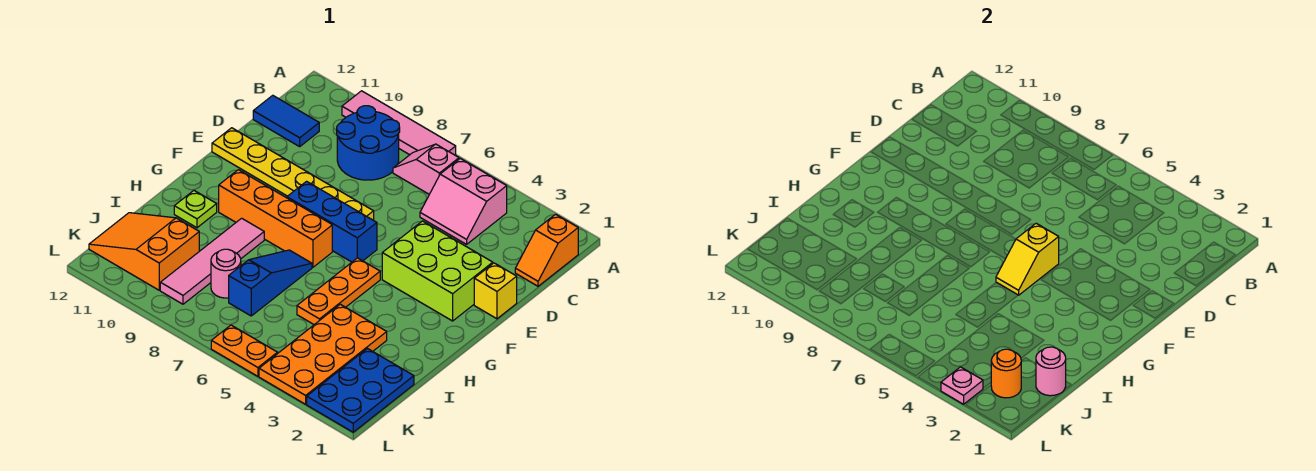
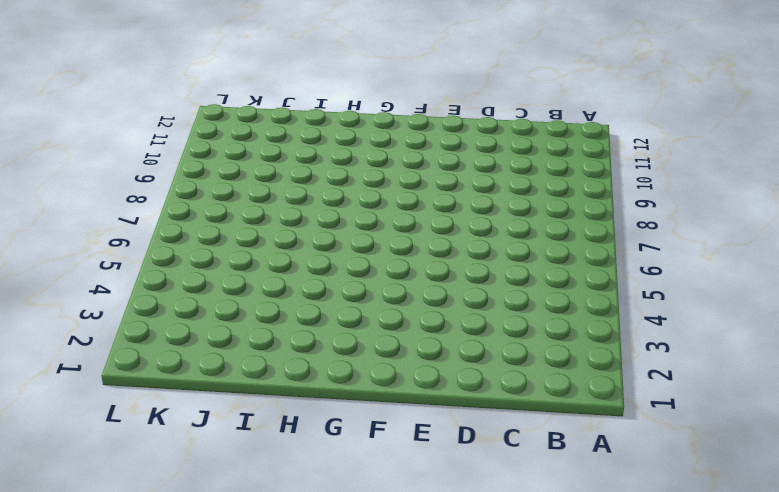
none -> pink 1x4 tile [342,91,456,155]
none -> orange 1x2 slope [515,214,578,286]
none -> pink 2x2 slope [420,159,507,244]

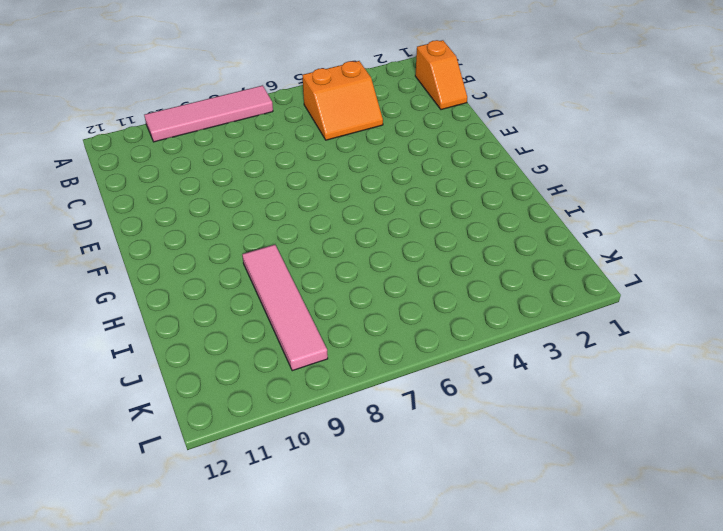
orange 2x2 slope [302,61,383,140] -> pink 2x2 slope [420,159,507,244]
none -> pink 1x2 slope [393,144,459,194]
none -> blue 2x2 round brick [337,106,400,180]
none -> blue 1x2 tile [253,95,319,147]

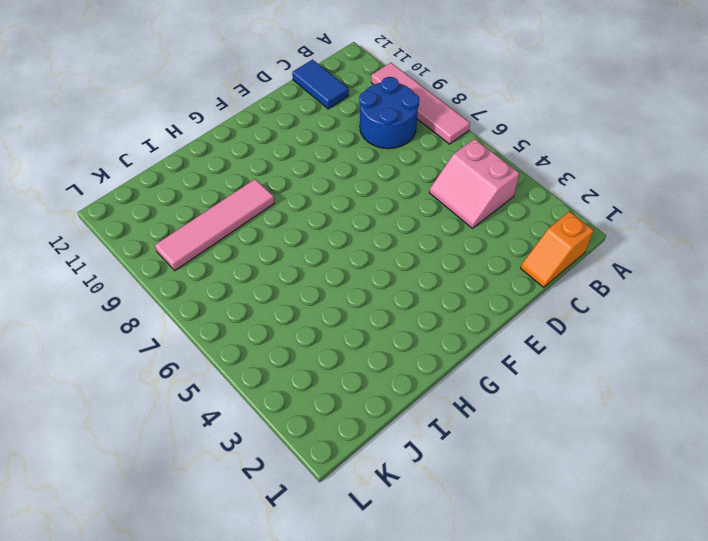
none -> pink 1x2 slope [393,144,459,194]
none -> yellow 1x1 brick [474,263,517,319]
none -> lime 2x3 brick [382,221,493,321]

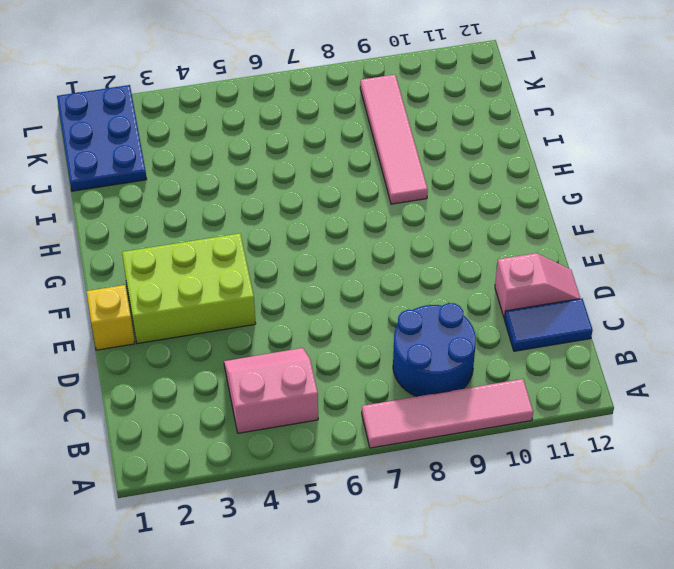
pink 1x2 slope [495,253,581,318] -> pink 1x2 slope moved to [393,144,459,194]
none -> orange 1x2 slope [515,214,578,286]
none -> yellow 1x6 plate [212,128,374,220]
none -> blue 1x3 brick [287,181,377,262]

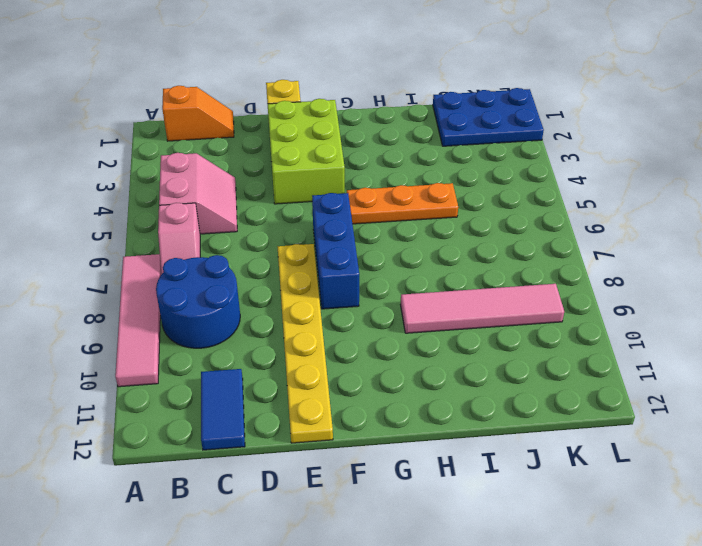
none -> orange 1x4 brick [219,170,332,267]
none -> blue 1x3 slope [229,250,312,316]
none -> lime 1x1 plate [174,191,217,228]

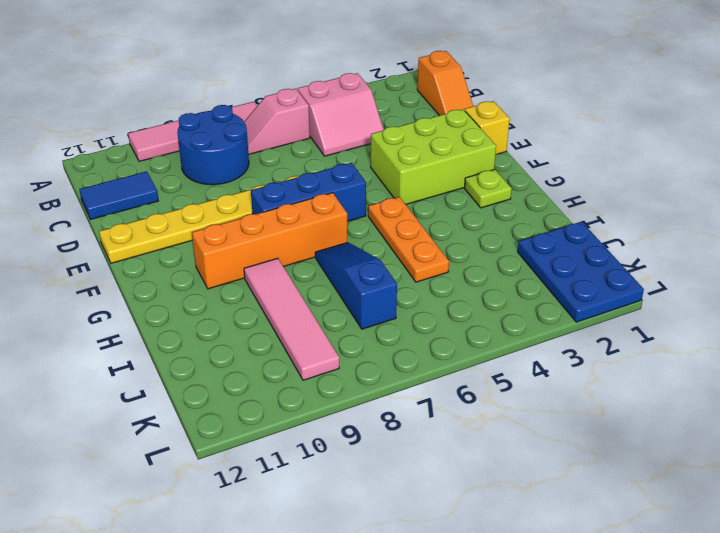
lime 1x1 plate [465,169,512,208] -> lime 1x1 plate moved to [174,191,217,228]
none -> orange 2x4 plate [259,304,387,404]
none -> pink 1x1 round brick [211,249,241,298]
none -> orange 2x3 slope [89,213,199,290]

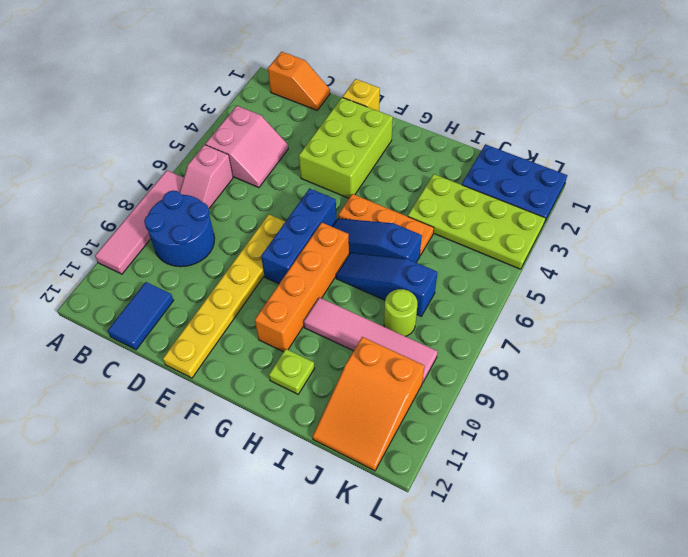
blue 1x3 slope [332,218,422,262] -> none
lime 2x4 plate [408,174,545,269] -> orange 2x4 plate [259,304,387,404]
lime 1x1 round brick [384,289,417,336] -> pink 1x1 round brick [211,249,241,298]
none -> orange 1x2 plate [211,325,277,376]
none -> yellow 1x2 slope [996,223,1059,295]
none -> pink 1x1 round brick [1036,347,1066,396]

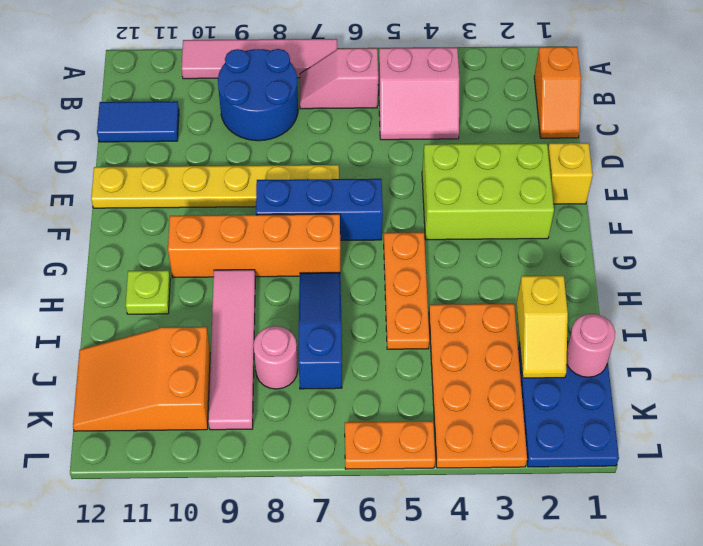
yellow 1x2 slope [516,276,568,378] -> yellow 1x2 slope moved to [996,223,1059,295]
none -> orange 1x1 round brick [991,349,1021,398]
none -> pink 1x1 plate [941,367,983,404]

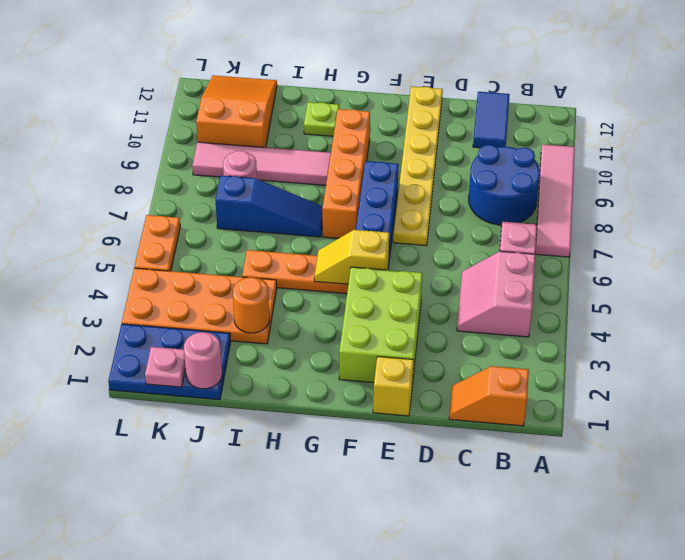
orange 1x1 round brick [233,277,269,333] -> orange 1x1 round brick moved to [991,349,1021,398]
pink 1x1 plate [145,347,186,387] -> pink 1x1 plate moved to [941,367,983,404]

